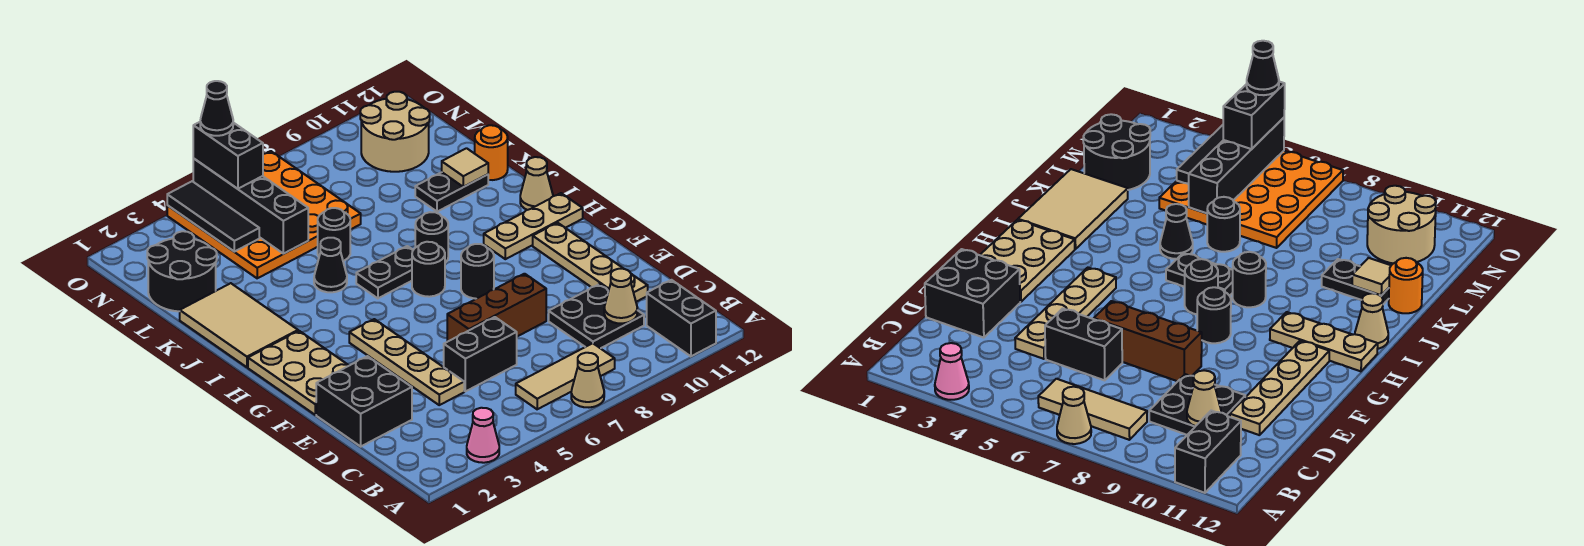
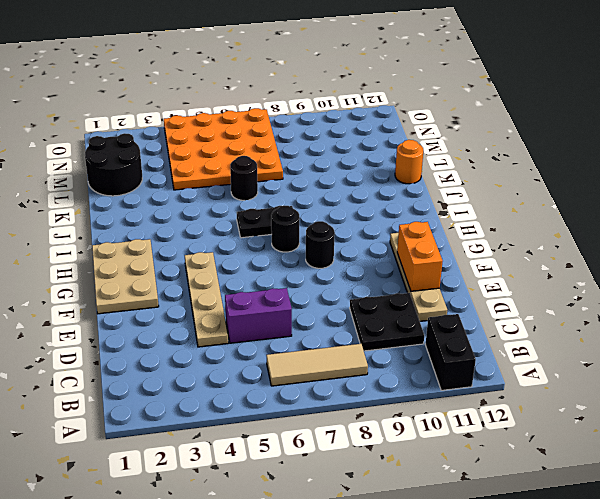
purple 1x2 brick [225,288,292,343] -> black 1x2 brick [444,317,517,391]
orange 1x2 brick [397,222,443,291] -> none
none -> pink 1x1 cone [467,408,499,463]
none -> tan 1x1 cone [571,353,604,407]
none -> black 2x2 brick [316,356,412,446]
none -> brown 1x3 brick [447,274,546,342]

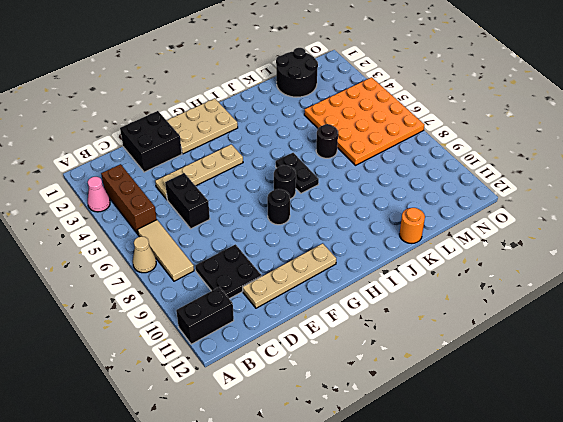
brown 1x3 brick [101,164,157,234] -> brown 1x3 brick moved to [447,274,546,342]
none -> tan 1x3 plate [484,193,583,259]
none -> tan 2x3 tile [180,283,298,367]
none -> black 1x1 round brick [415,212,448,263]
none -> tan 1x1 cone [520,157,553,210]

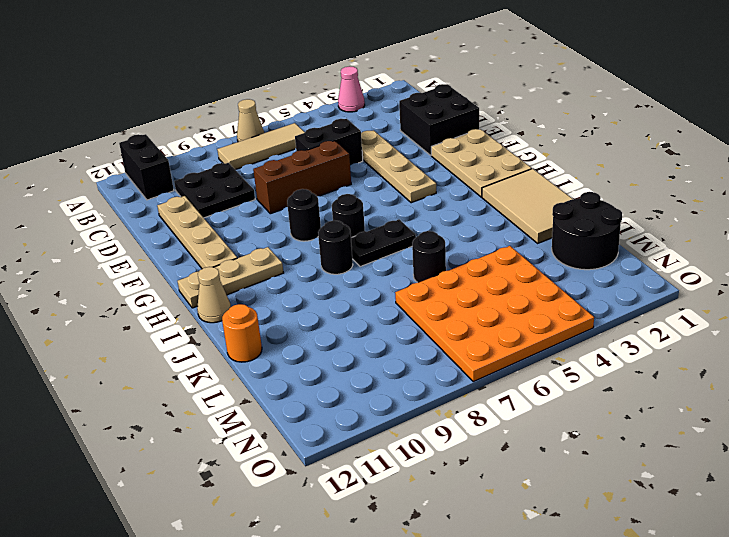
none -> black 1x1 cone [314,238,347,292]
none -> black 1x2 plate [415,172,488,212]
none -> tan 2x2 round brick [360,92,430,172]
none -> tan 1x1 cone [604,269,637,323]

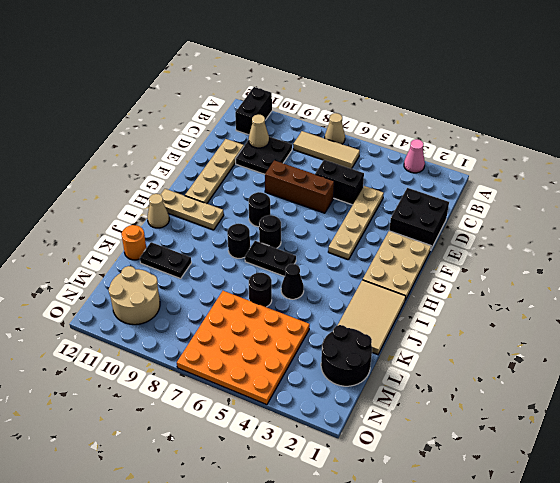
none -> tan 1x1 tile [442,148,488,187]
none -> black 1x4 brick [193,159,308,254]
none -> black 1x3 tile [167,181,259,252]
none -> black 1x2 brick [193,122,263,189]

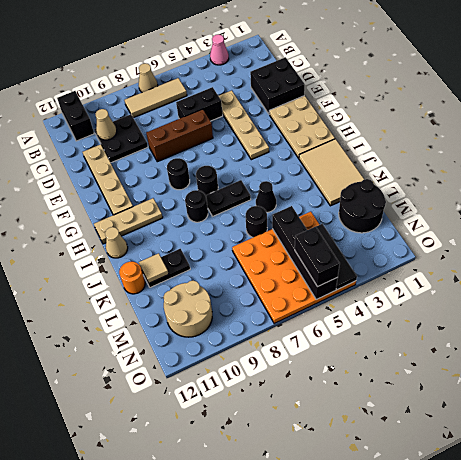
none -> black 1x1 cone [200,81,233,136]

